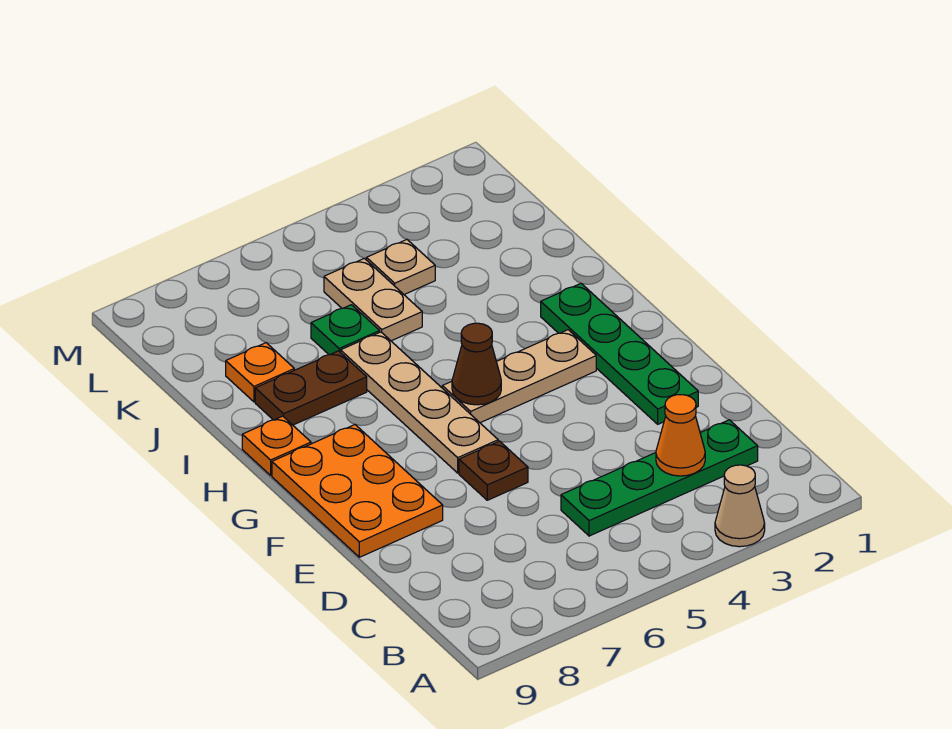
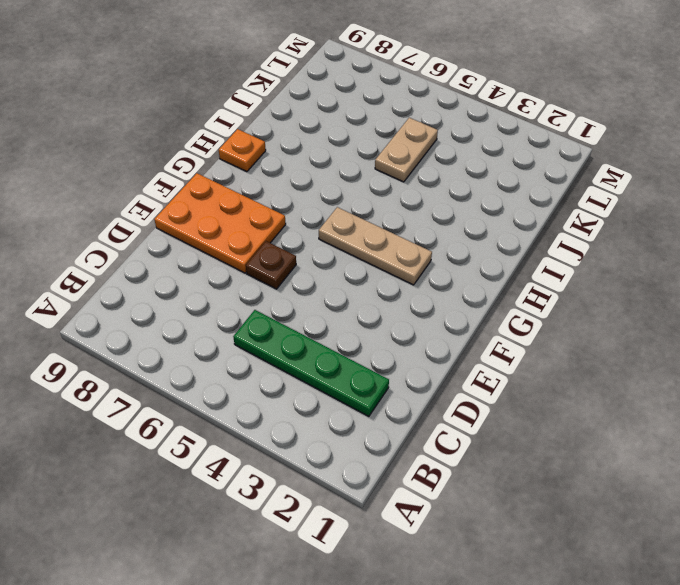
orange 2x3 plate [154,173,286,273] -> orange 2x3 plate turned to [272,425,443,557]
none -> tan 1x1 cone [715,465,765,547]
none -> green 1x4 plate [541,284,698,424]
none -> tan 1x4 plate [341,332,498,473]

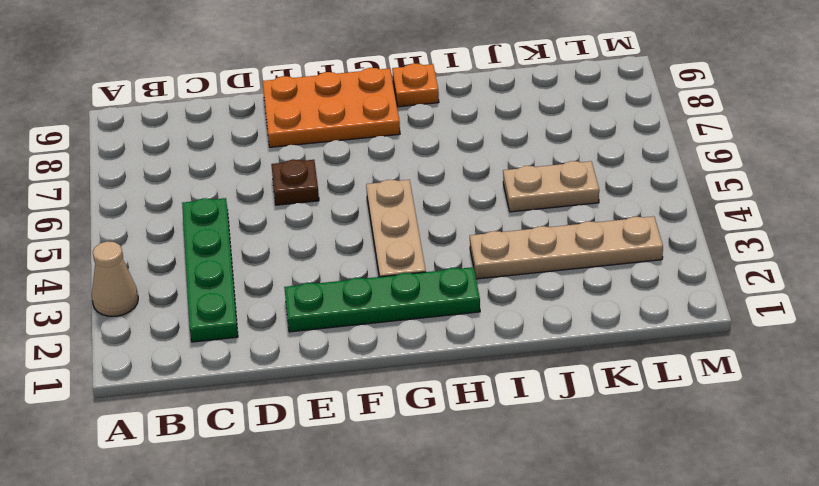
tan 1x4 plate [470,216,663,279] -> tan 1x4 plate moved to [341,332,498,473]
none -> brown 1x2 plate [255,351,367,425]
none -> green 1x1 plate [311,305,380,355]
none -> orange 1x1 plate [226,343,294,402]

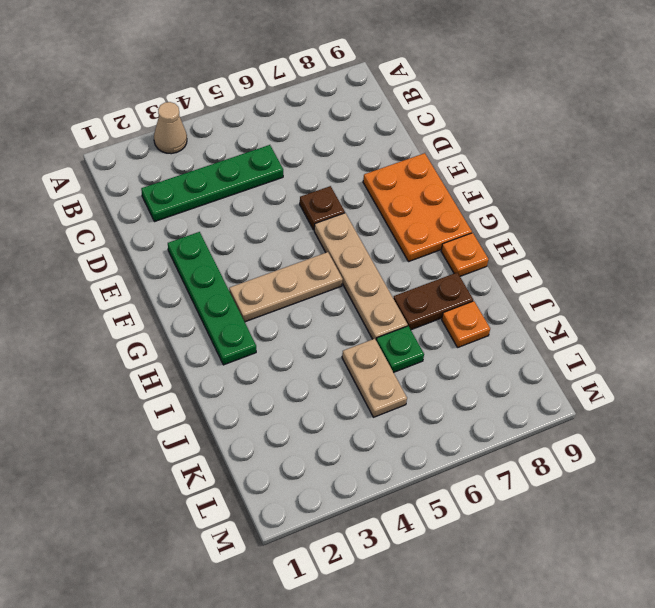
none -> tan 1x1 plate [366,239,435,294]
none -> orange 1x1 cone [656,395,705,476]
none -> brown 1x1 cone [452,323,501,405]

